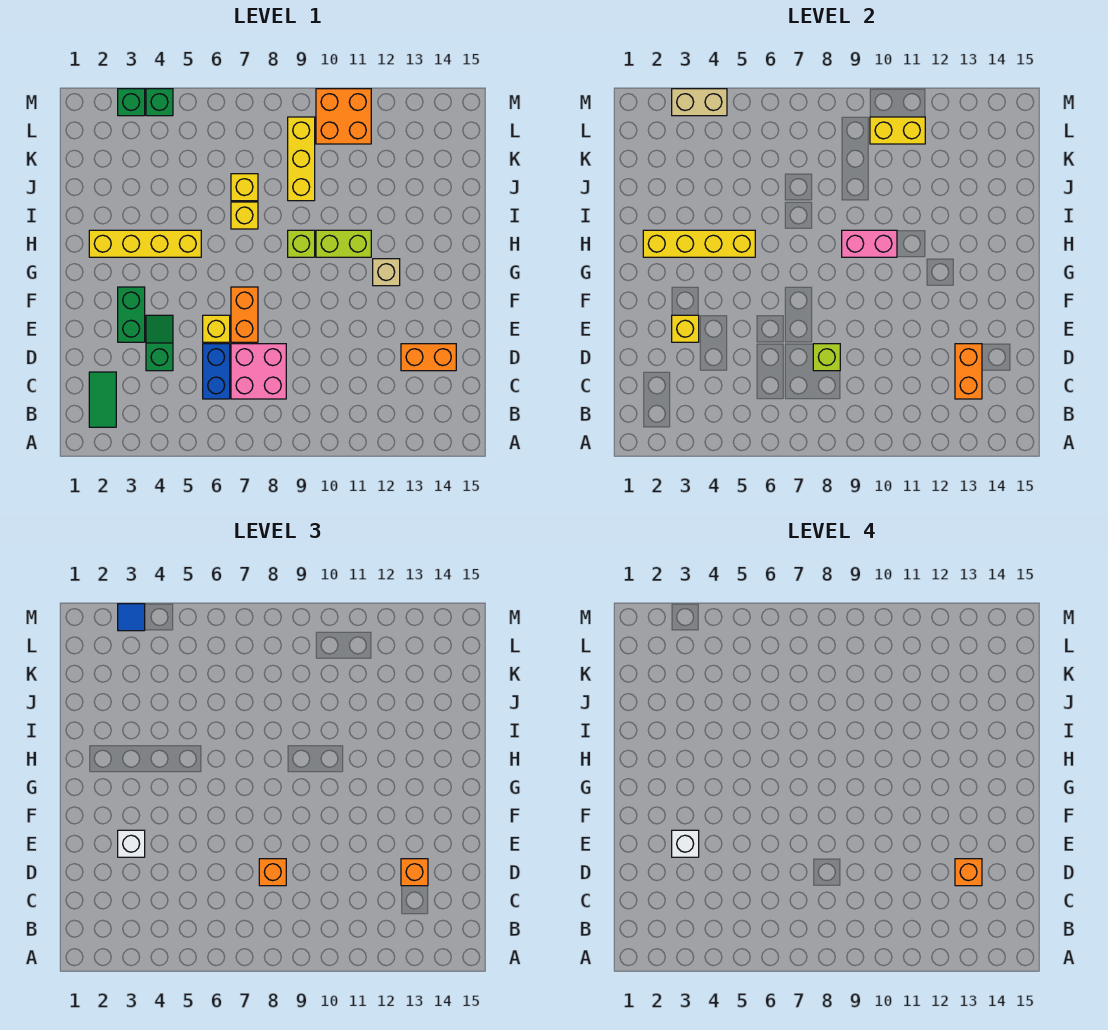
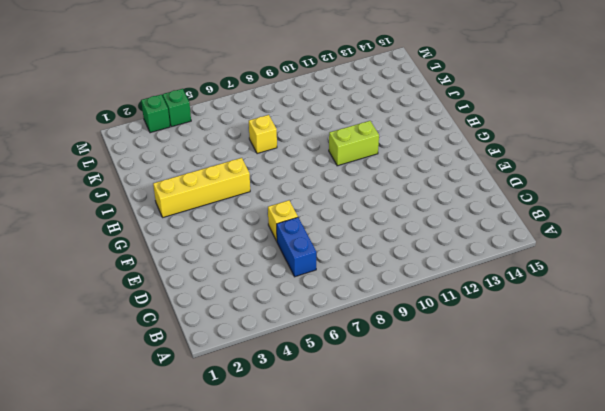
none -> green 1x2 tile [89,372,116,427]
none -> pink 2x2 brick [231,344,286,399]
none -> green 1x2 slope [146,315,173,371]
none -> orange 1x2 brick [401,344,456,371]

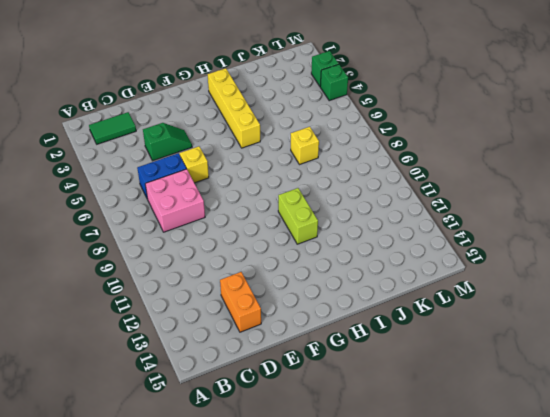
none -> green 1x2 brick [118,287,145,342]
none -> orange 1x2 brick [231,287,258,342]
none -> tan 1x1 brick [373,259,400,286]
none -> lime 1x1 brick [288,230,315,257]

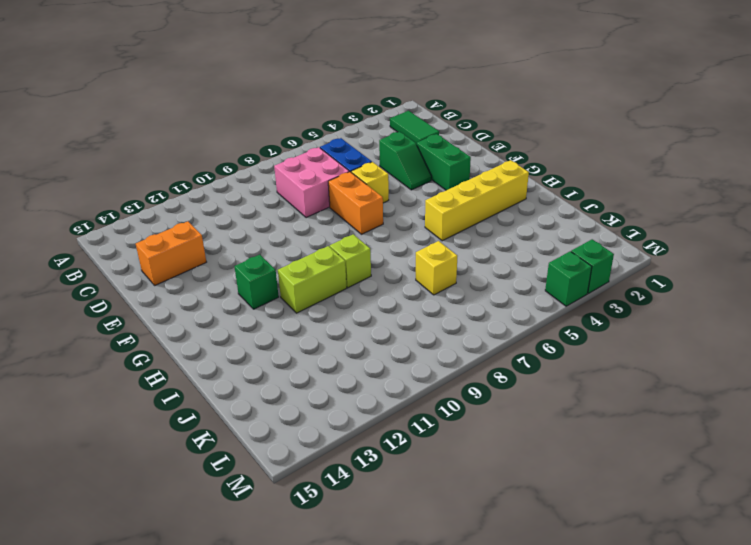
green 1x1 brick [234,255,279,309] -> tan 1x1 brick [373,259,400,286]
none -> yellow 1x1 brick [231,202,258,229]
none -> yellow 1x3 brick [288,117,315,201]
none -> orange 2x2 brick [316,89,371,144]
none -> orange 1x2 brick [955,344,982,399]

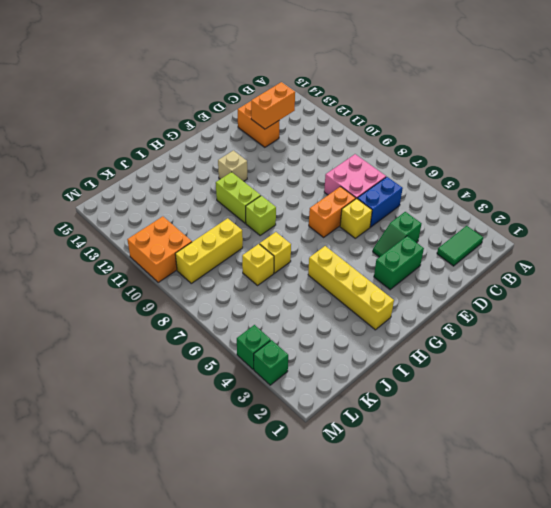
none -> lime 1x1 brick [813,344,840,371]
none -> yellow 1x1 brick [672,315,699,342]
none -> yellow 1x4 brick [643,230,755,257]
none -> pink 1x2 brick [842,230,897,257]

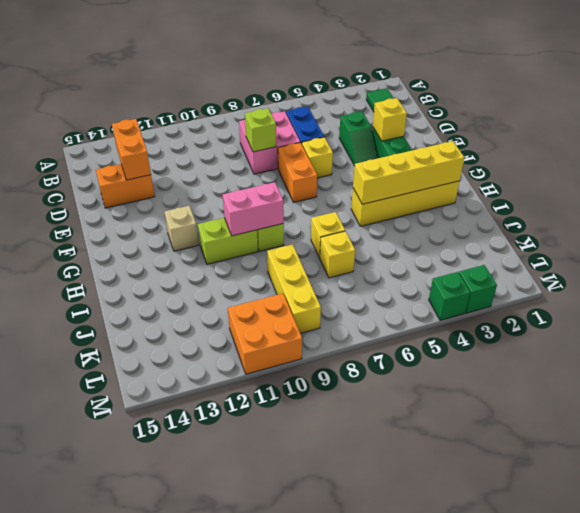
none -> yellow 1x2 brick [870,117,925,144]
none -> tan 1x2 brick [672,89,727,116]
none -> orange 1x1 brick [259,859,286,886]
none -> orange 1x1 brick [401,859,428,886]

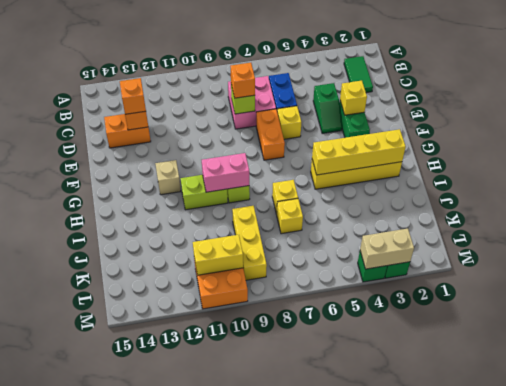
none -> white 1x1 brick [118,830,145,857]
none -> blue 1x1 tile [118,604,145,631]
none -> orange 1x1 brick [955,859,982,886]
none -> white 1x1 brick [672,830,699,857]

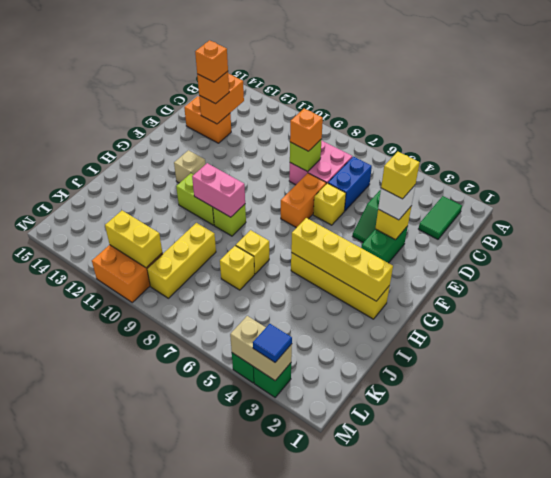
yellow 1x1 brick [381,152,420,199] -> white 1x1 brick [672,830,699,857]

